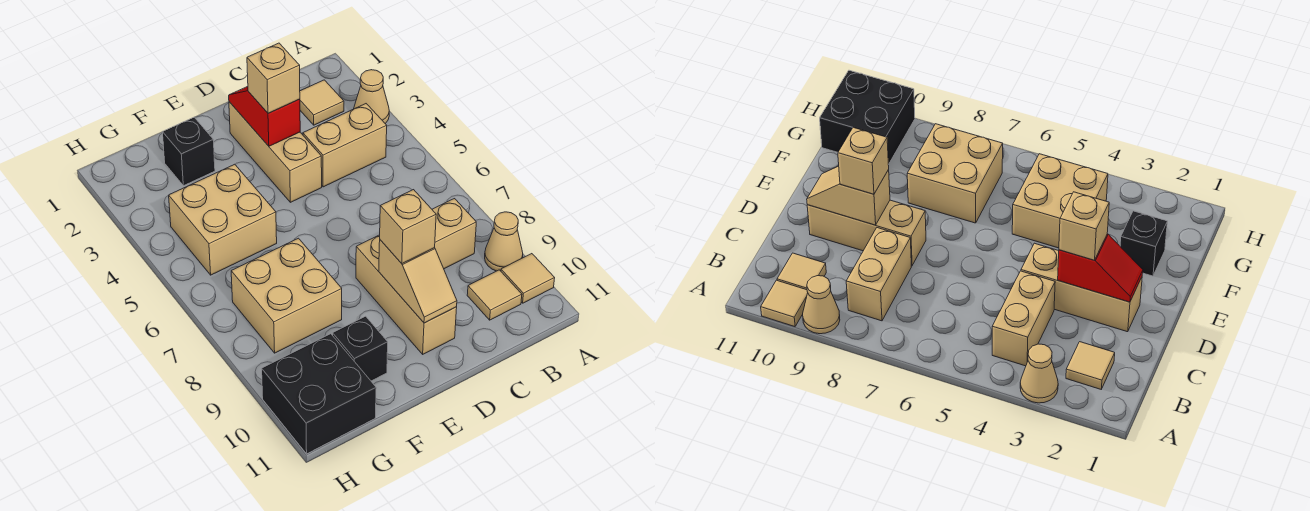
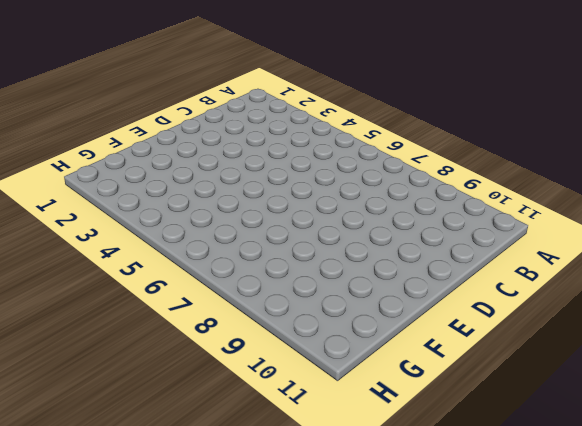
none -> tan 1x1 cone [354,70,389,124]
none -> tan 1x1 cone [485,212,523,271]
none -> tan 1x1 tile [501,254,555,303]

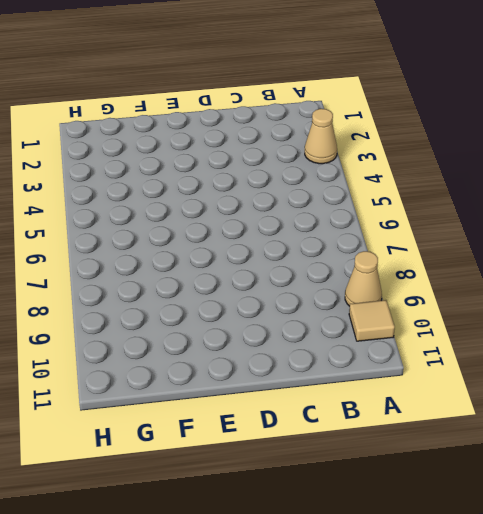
none -> tan 1x1 tile [300,80,344,125]
none -> tan 1x2 brick [303,104,387,187]
none -> tan 1x2 brick [432,199,476,269]

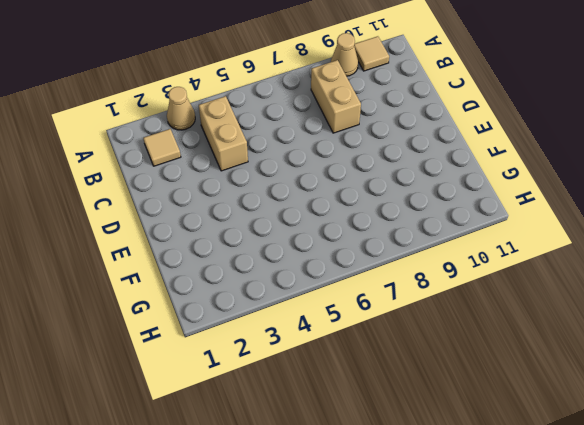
none -> tan 1x1 tile [467,270,522,320]
none -> tan 1x3 brick [229,102,322,202]
none -> tan 1x3 brick [356,235,457,354]

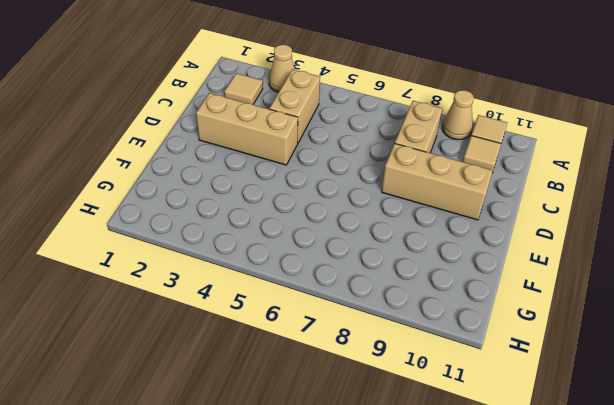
none -> black 1x1 brick [163,117,215,186]
none -> tan 2x2 brick [169,164,277,275]
none -> tan 2x2 brick [231,238,342,353]

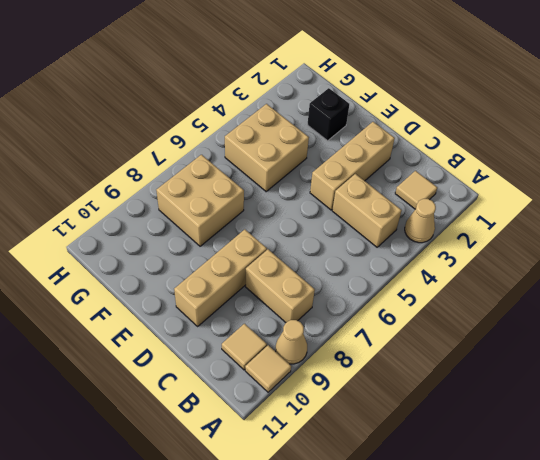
none -> black 1x1 brick [333,316,388,381]
none -> black 2x2 brick [262,334,376,454]
none -> red 1x2 slope [229,87,300,146]

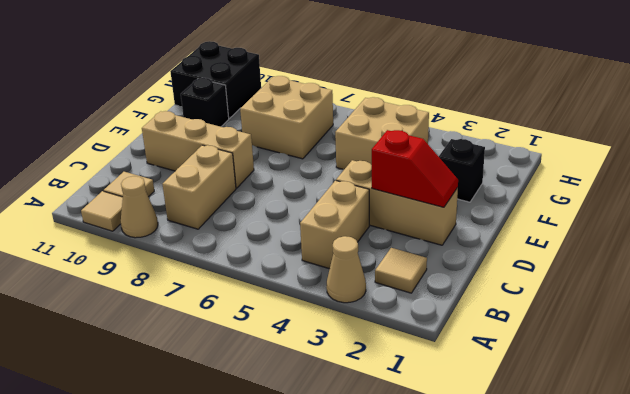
none -> tan 1x2 slope [379,240,457,323]
none -> tan 1x1 brick [247,43,300,113]
none -> tan 1x1 brick [380,190,436,263]

